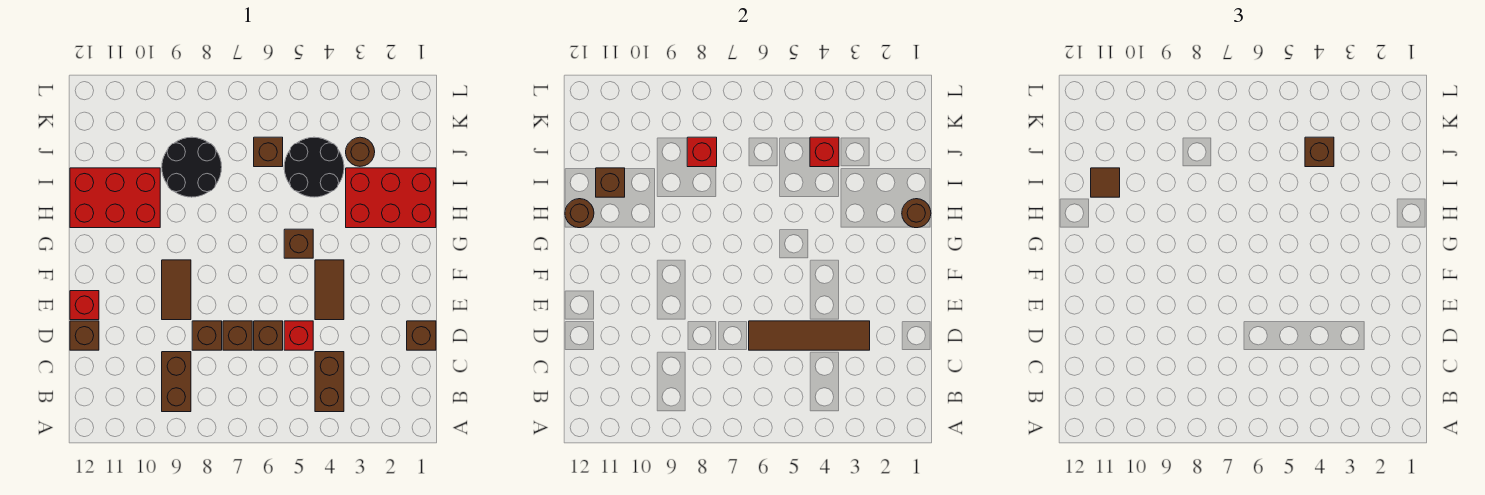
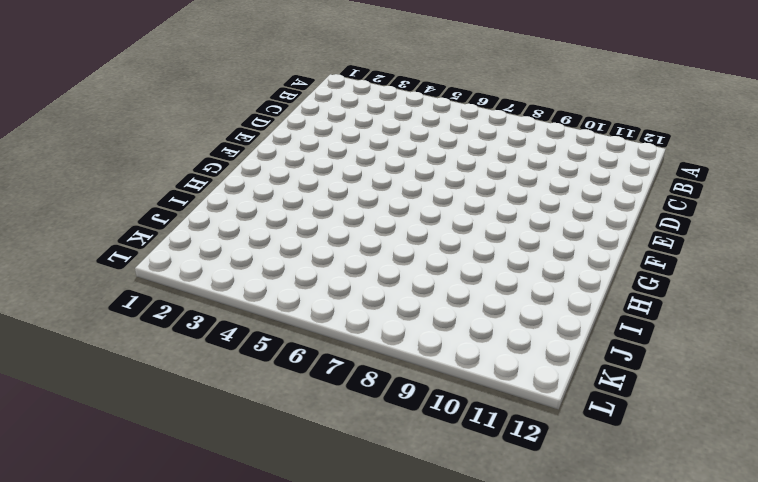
none -> brown 1x2 brick [315,352,344,412]
none -> brown 1x2 brick [162,352,191,412]
none -> brown 1x1 brick [407,321,436,350]

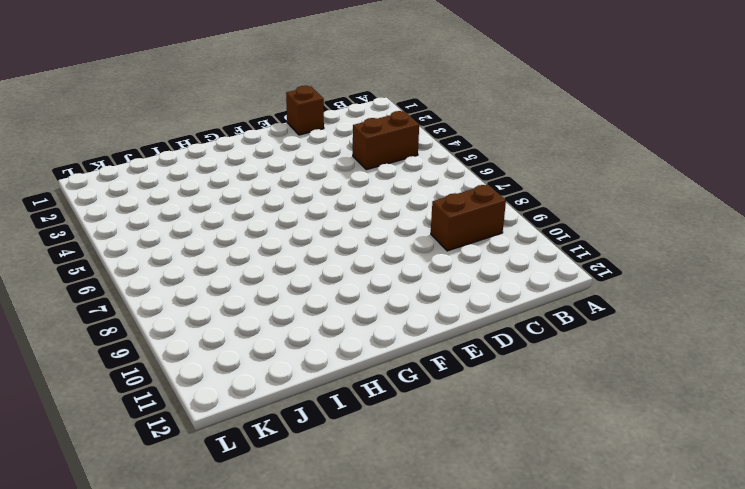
none -> red 1x1 brick [284,321,313,350]
none -> brown 1x1 brick [254,321,283,350]
none -> brown 1x1 brick [223,321,252,350]

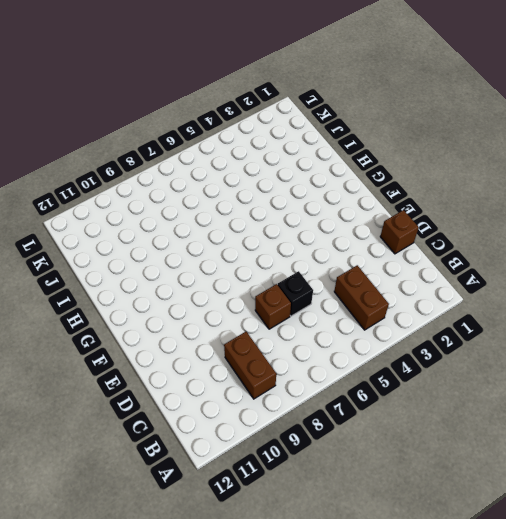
black 1x1 brick [278,271,313,316] -> brown 1x1 brick [254,321,283,350]
none -> red 1x1 brick [284,321,313,350]
none -> brown 1x1 brick [192,321,222,350]
none -> brown 1x1 brick [70,321,99,350]

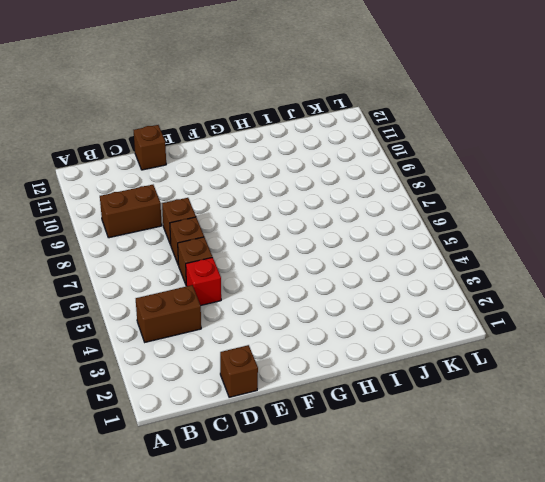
none -> brown 1x2 tile [315,260,344,320]
none -> brown 1x2 tile [162,260,191,320]
none -> red 1x1 brick [70,291,99,320]

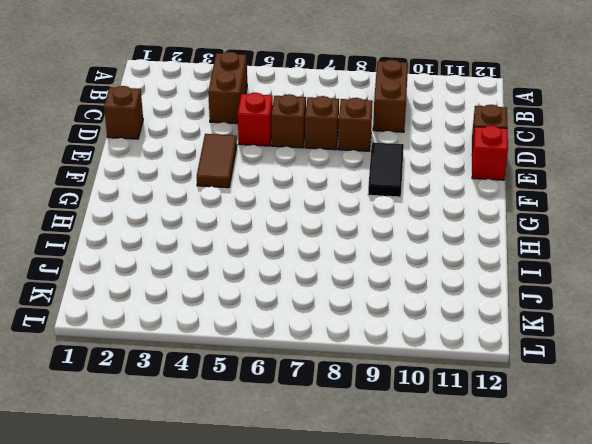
black 1x2 tile [368,143,404,197] -> brown 1x2 tile [162,260,191,320]
none -> brown 1x1 brick [284,229,313,258]
none -> red 2x3 brick [346,168,436,228]
none -> red 2x3 brick [70,168,160,228]

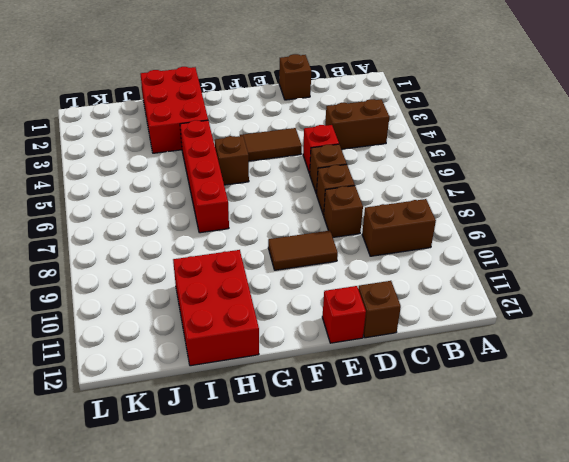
red 1x4 brick [180,120,229,233] -> none
none -> black 2x2 round brick [284,137,344,197]
none -> black 2x2 round brick [162,137,222,197]
none -> brown 1x1 round brick [346,137,375,166]

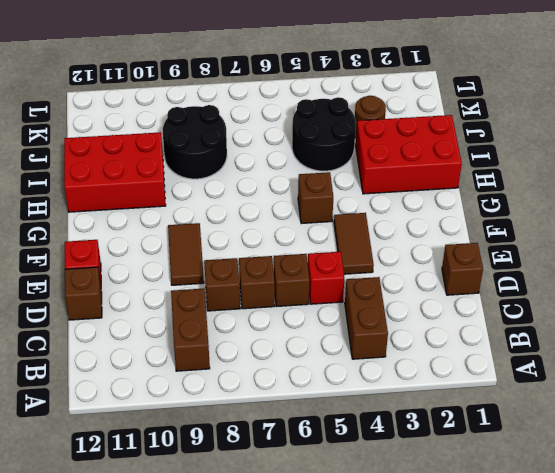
none -> brown 1x1 brick [254,137,283,167]
none -> brown 1x4 tile [749,321,870,350]
none -> brown 1x1 round brick [902,199,931,228]

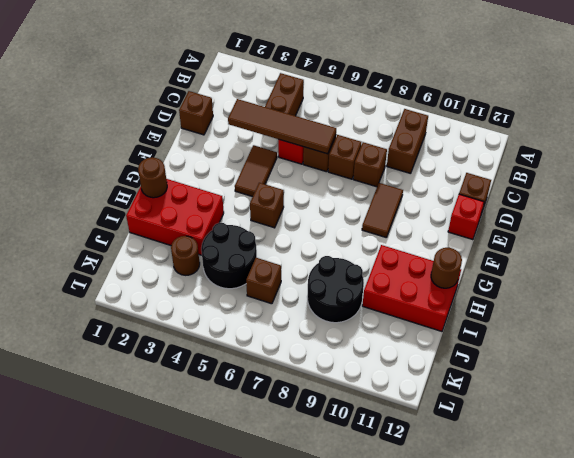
none -> brown 1x1 brick [596,168,625,197]
none -> red 1x1 brick [810,137,839,167]
none -> red 1x1 brick [687,137,717,167]

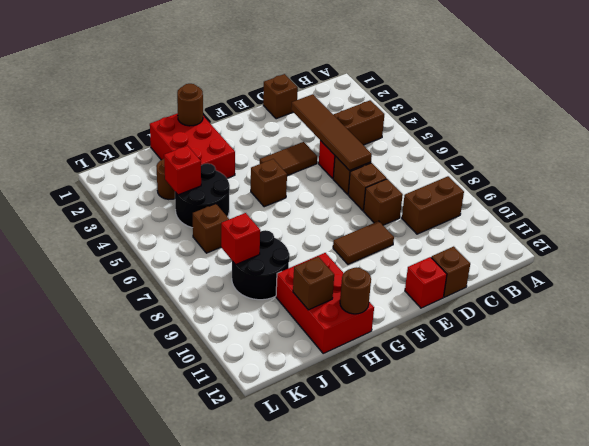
none -> brown 1x1 tile [1091,168,1120,197]
none -> brown 1x1 brick [1305,137,1334,167]

